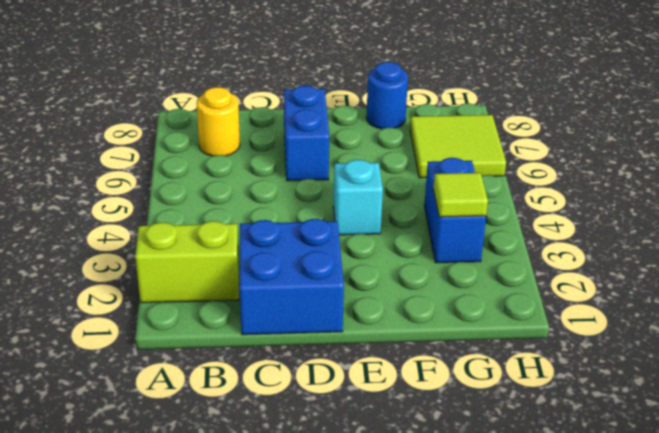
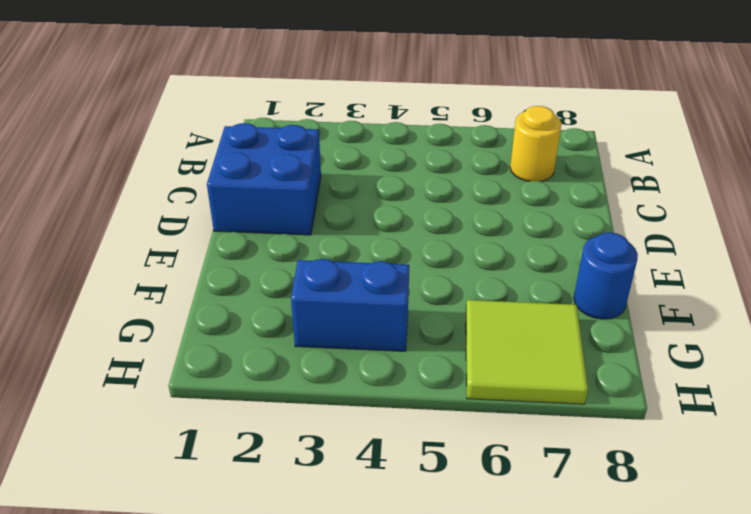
none -> lime 1x2 brick [135,221,239,303]
none -> blue 1x2 brick [284,86,329,181]

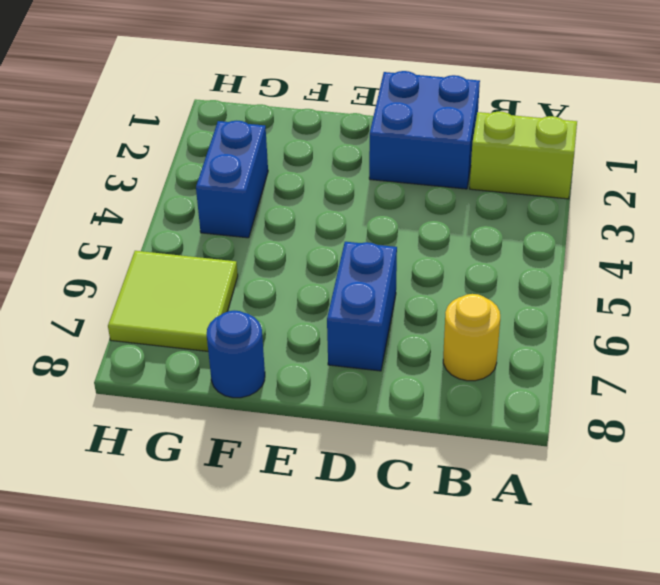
none -> cyan 1x1 brick [333,160,383,235]
none -> lime 1x1 tile [433,173,488,217]

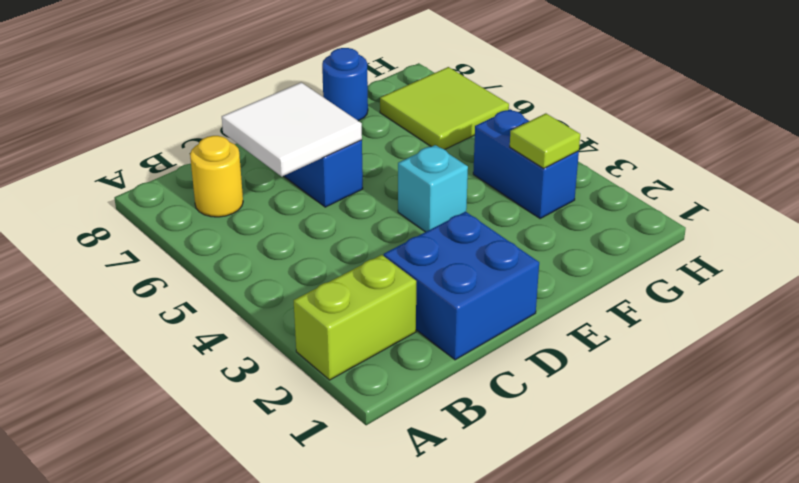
white 2x2 tile [222,82,362,176] -> none

